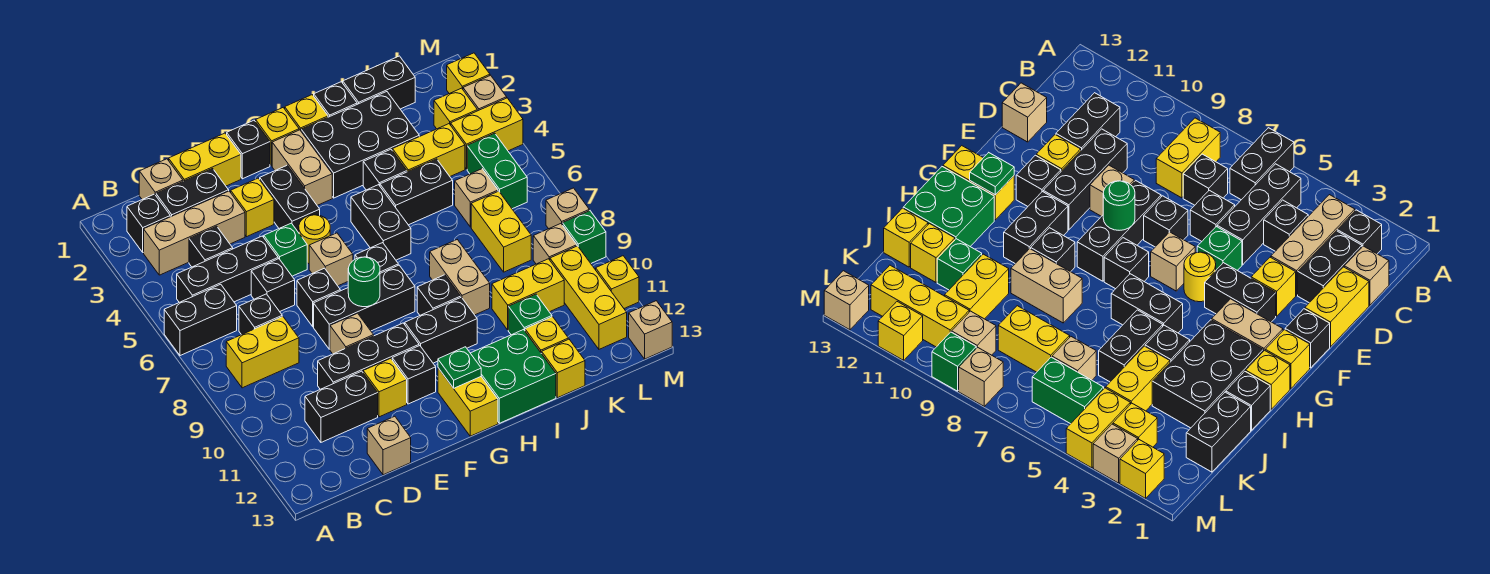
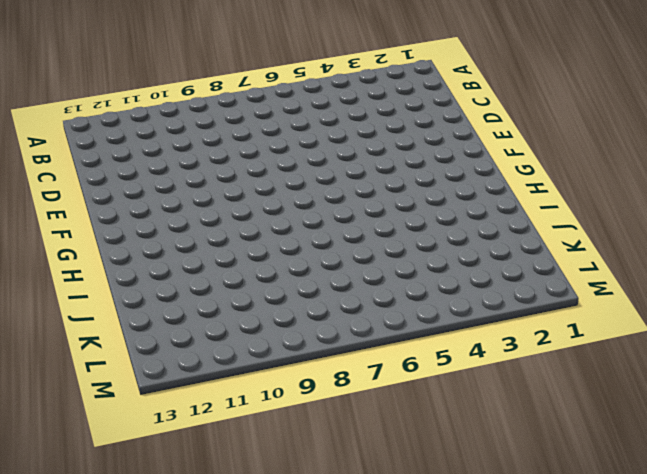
none -> black 1x2 brick [164,284,237,356]
none -> black 1x1 brick [127,194,170,252]
none -> tan 1x3 brick [144,191,245,275]
none -> black 1x3 brick [177,236,278,302]

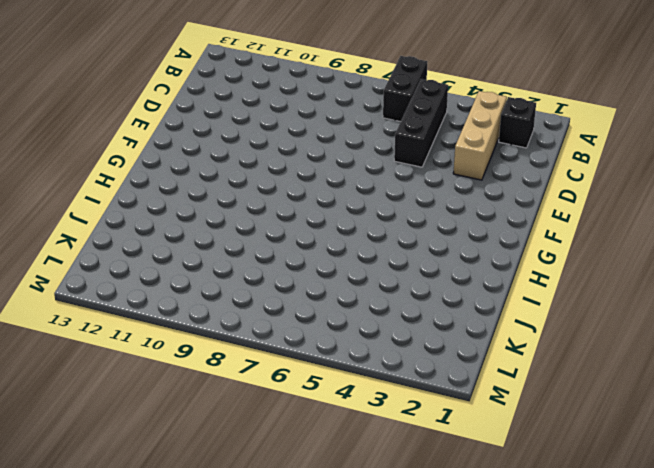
none -> yellow 1x2 brick [226,317,299,388]
none -> tan 1x1 brick [139,159,183,199]
none -> black 1x2 brick [156,169,229,217]
none -> black 1x1 brick [189,226,233,267]

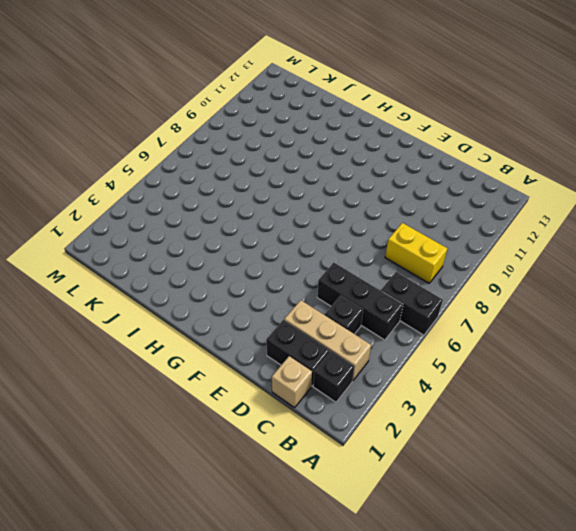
none -> black 1x1 brick [239,294,282,335]
none -> black 1x2 brick [305,371,378,442]
none -> yellow 1x2 brick [169,133,241,186]
none -> black 1x1 brick [251,259,295,312]

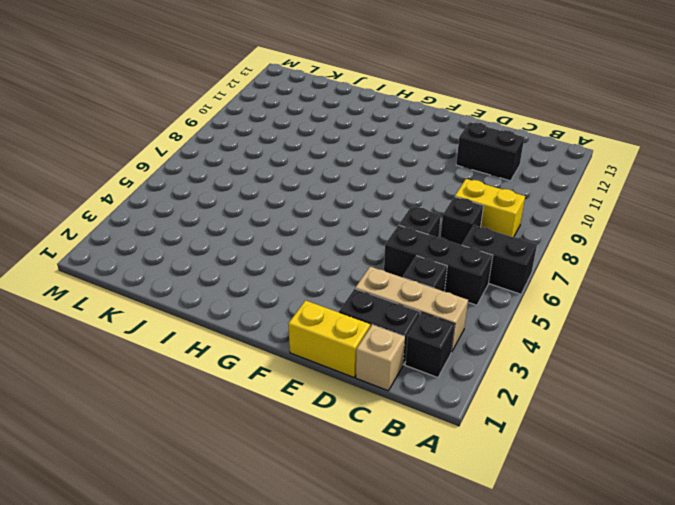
none -> black 1x3 brick [318,323,419,389]
none -> tan 1x1 brick [367,416,411,475]
none -> yellow 1x1 brick [231,178,274,237]
none -> green 1x1 brick [264,223,307,276]

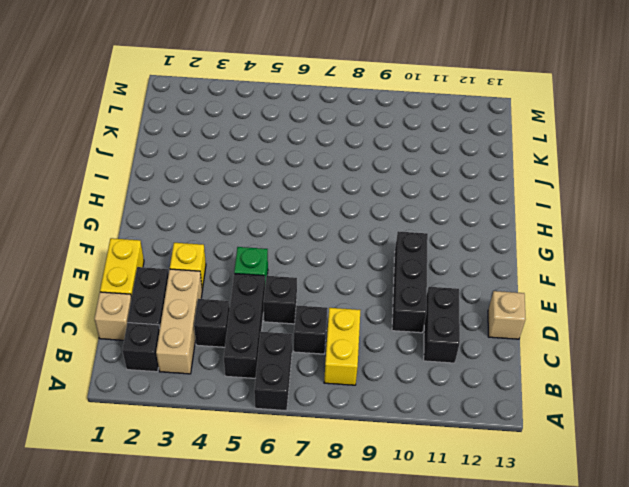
none -> black 1x1 brick [297,268,340,327]
none -> black 1x3 brick [314,265,415,349]
none -> tan 1x1 brick [330,313,374,354]
none -> yellow 1x1 brick [363,358,407,417]

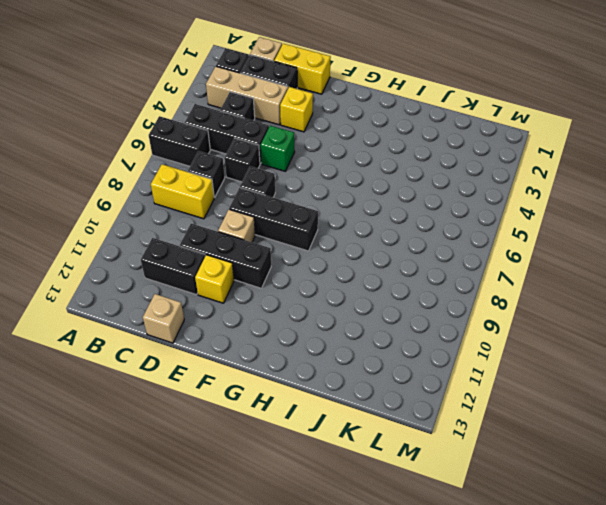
none -> black 1x1 brick [227,120,270,179]
none -> black 1x2 brick [260,165,320,233]
none -> yellow 1x1 round brick [299,215,330,264]
none -> tan 1x1 brick [309,233,353,286]

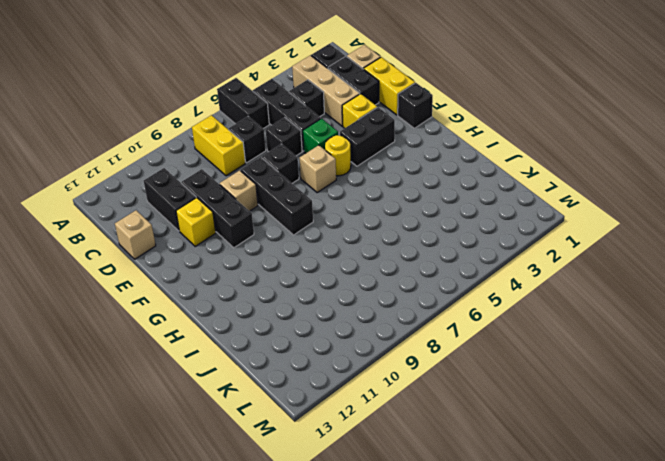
none -> black 1x1 brick [392,346,436,404]
none -> yellow 1x1 brick [256,108,299,166]
none -> tan 1x2 brick [272,130,332,205]
none -> black 1x1 brick [355,243,398,273]

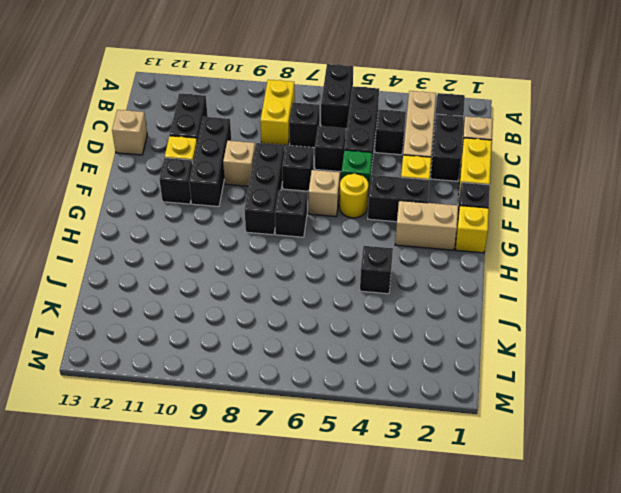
none -> black 1x2 brick [405,297,477,363]
none -> yellow 1x2 brick [438,368,498,436]
none -> yellow 1x1 brick [285,95,328,131]
none -> black 2x3 brick [301,92,419,198]

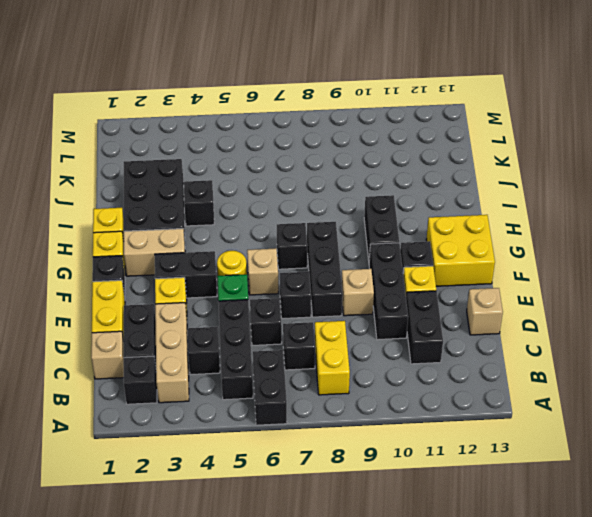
yellow 2x2 brick [426,215,495,286] -> yellow 1x2 brick [438,368,498,436]
none -> black 1x2 brick [351,185,411,260]
none -> black 1x1 brick [417,275,461,315]
none -> green 2x2 brick [471,330,556,423]
none -> black 1x1 brick [314,82,357,117]

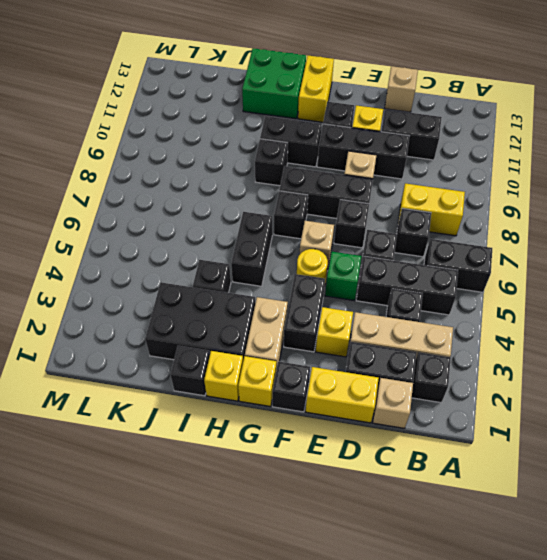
none -> black 1x2 brick [380,159,453,225]
none -> tan 1x2 brick [430,240,490,315]
none -> black 1x2 brick [343,56,415,109]
none -> yellow 1x2 brick [393,124,465,176]

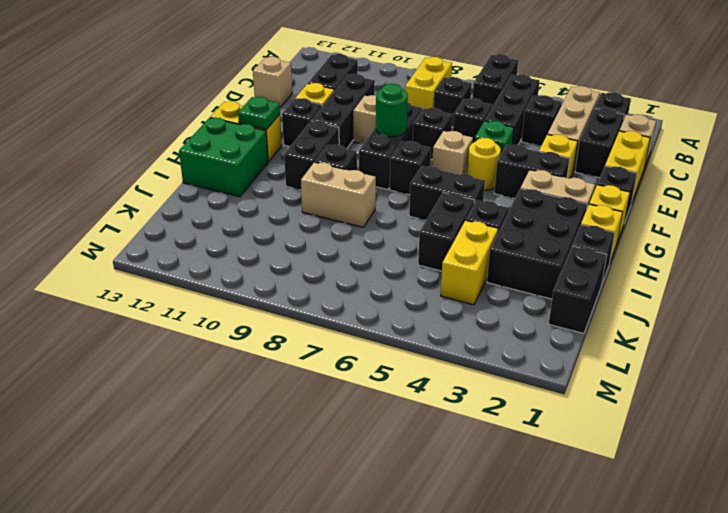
none -> yellow 1x2 brick [492,259,564,330]
none -> green 1x1 brick [508,294,552,335]
none -> yellow 1x1 brick [525,317,568,354]
none -> yellow 1x1 brick [542,339,585,398]

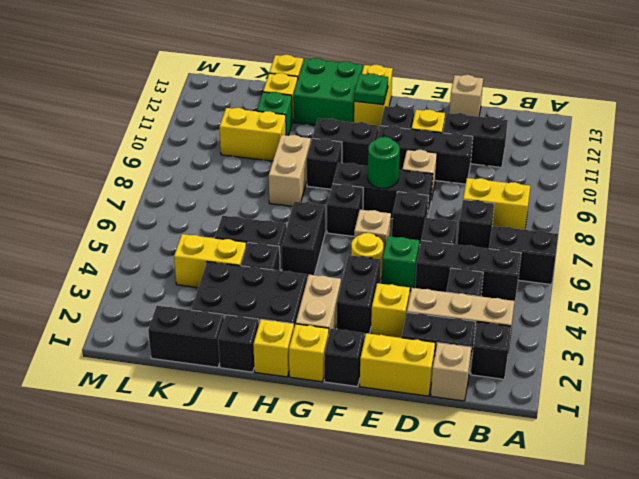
none -> tan 1x1 brick [455,169,498,227]
none -> yellow 1x2 brick [471,191,531,272]
none -> yellow 1x1 brick [434,88,477,129]
none -> yellow 1x2 brick [451,98,523,169]

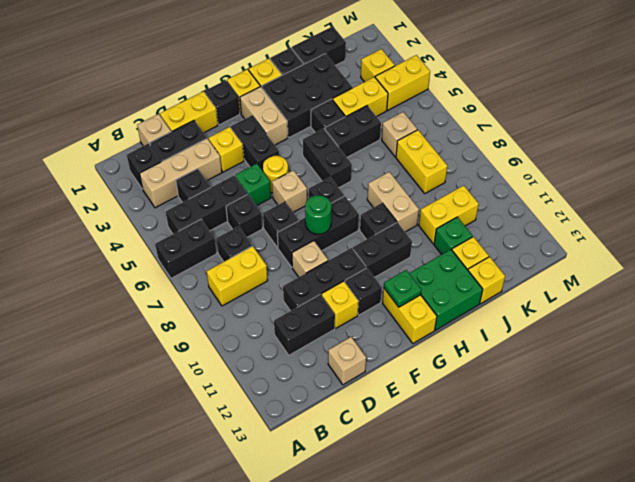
none -> green 1x2 brick [467,133,527,209]
none -> tan 1x1 brick [533,224,577,264]
none -> yellow 1x3 brick [550,246,627,349]
none -> yellow 1x1 brick [447,53,490,94]

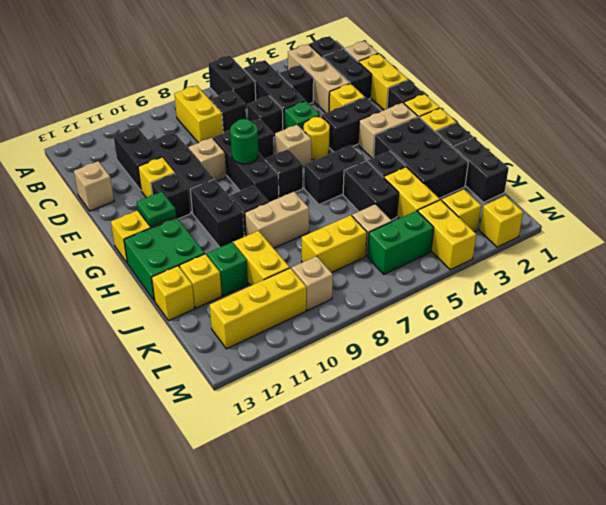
none -> tan 1x1 brick [463,75,507,111]
none -> tan 1x1 brick [546,188,589,229]
none -> green 1x1 brick [563,211,606,263]
none -> yellow 1x1 brick [596,256,639,308]

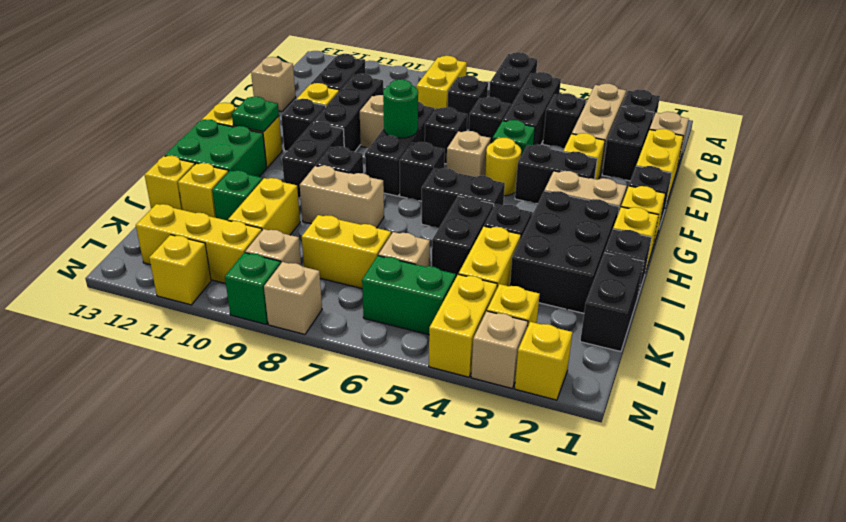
none -> tan 1x1 brick [629,301,672,359]

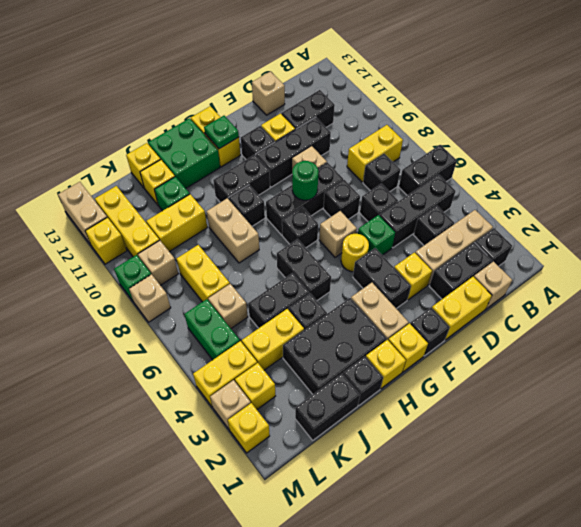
tan 1x2 brick [58,182,107,245] -> tan 1x1 brick [629,301,672,359]

